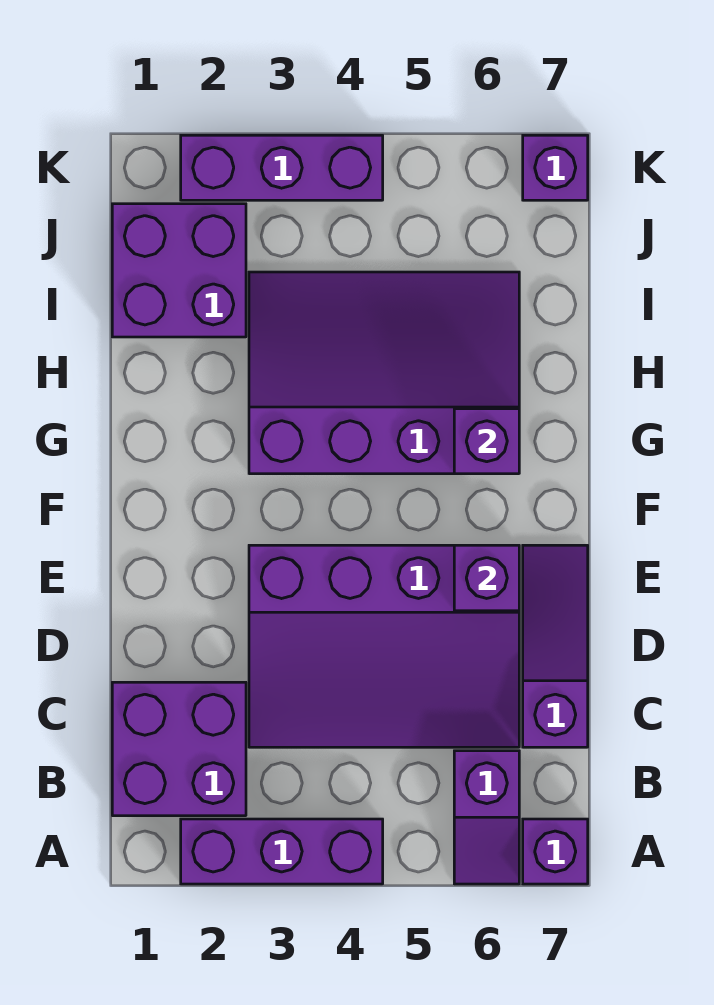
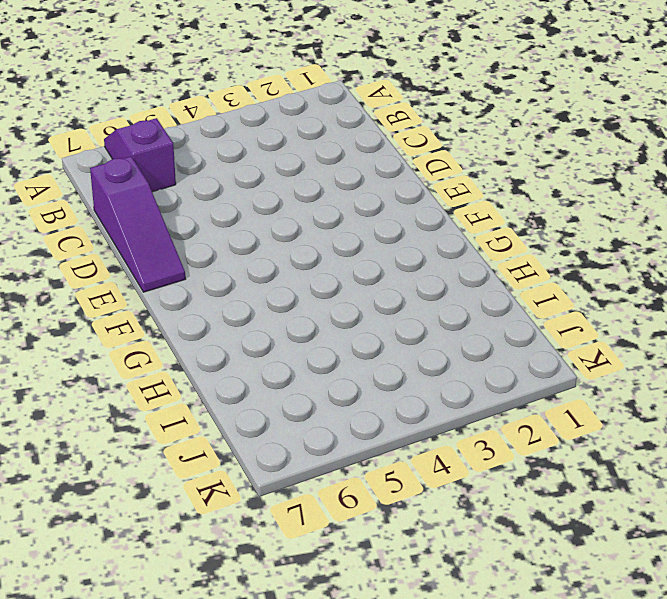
none -> purple 1x3 brick [181,819,383,884]
none -> purple 1x1 brick [523,819,588,884]
none -> purple 2x2 brick [112,682,246,816]

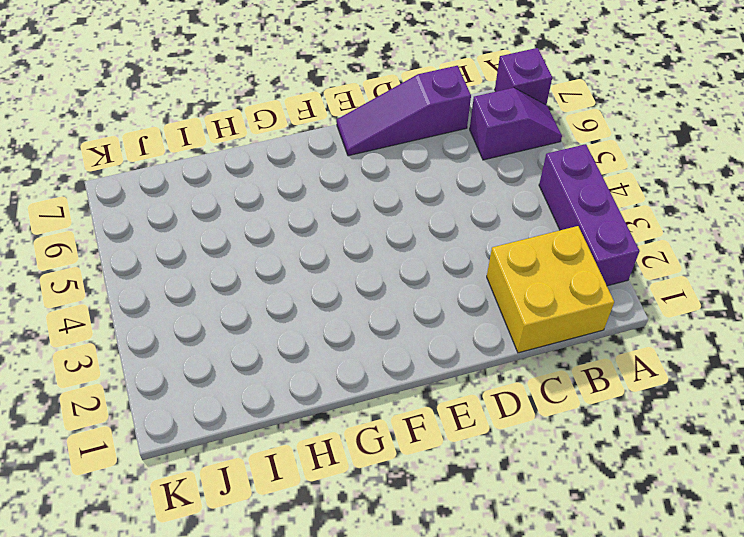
yellow 2x2 brick [487,226,614,353] -> purple 2x2 brick [112,682,246,816]
none -> purple 3x4 slope [249,545,519,747]
none -> purple 3x4 slope [249,272,519,474]
none -> purple 2x2 brick [112,204,246,337]

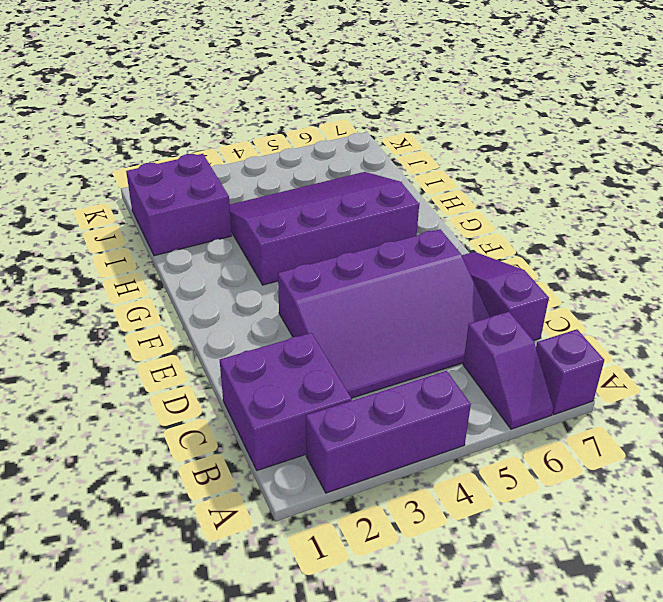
none -> purple 1x3 brick [181,135,383,200]
none -> purple 1x1 brick [523,135,588,200]
none -> purple 1x1 brick [454,545,519,611]

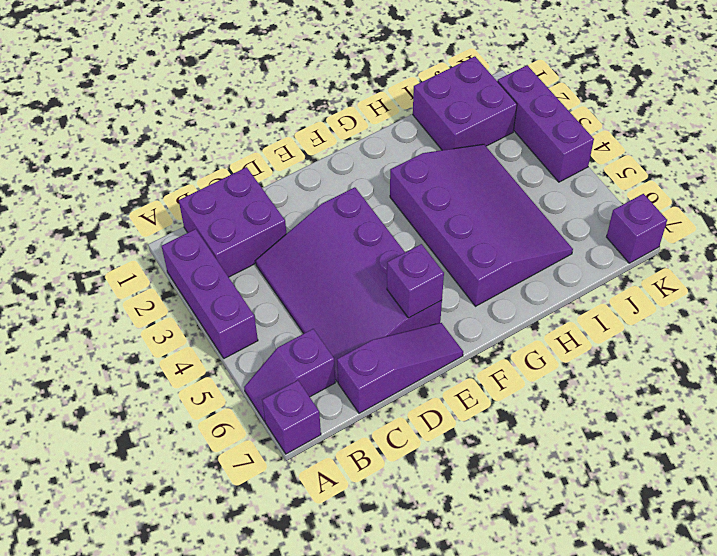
none -> purple 1x1 brick [454,409,519,474]

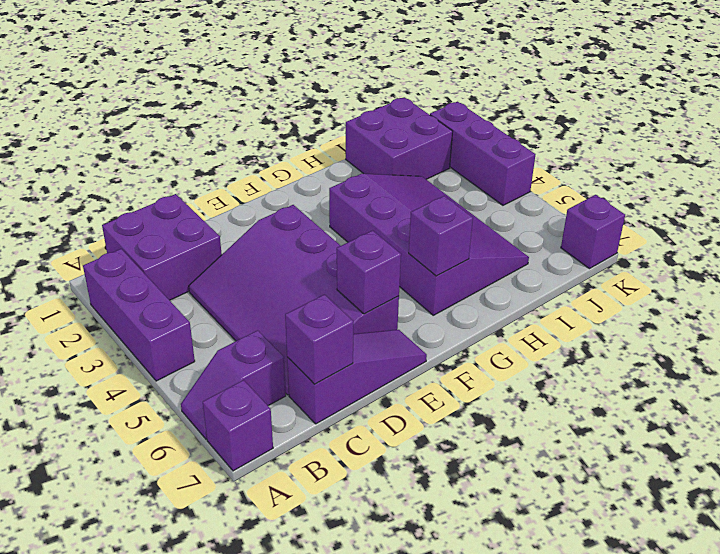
purple 1x1 brick [285,295,353,384] -> none

